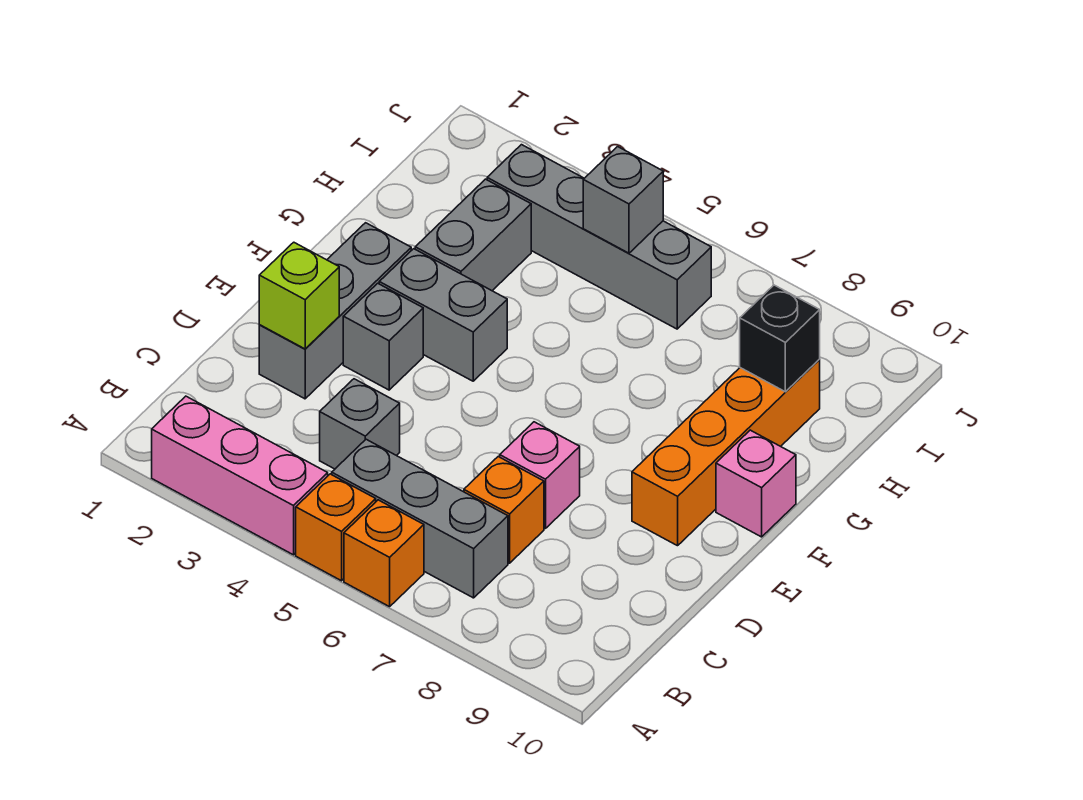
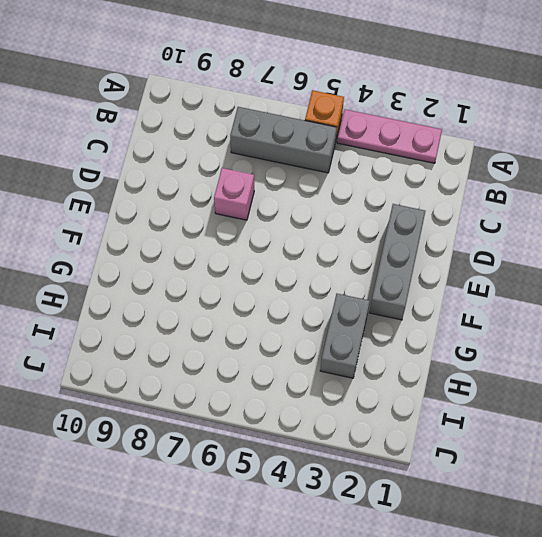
pink 1x3 plate [337,109,442,163] -> pink 1x3 brick [152,396,328,555]
none -> orange 1x1 brick [344,500,424,607]
none -> grey 1x1 brick [320,379,400,469]
none -> orange 1x1 brick [464,457,544,563]

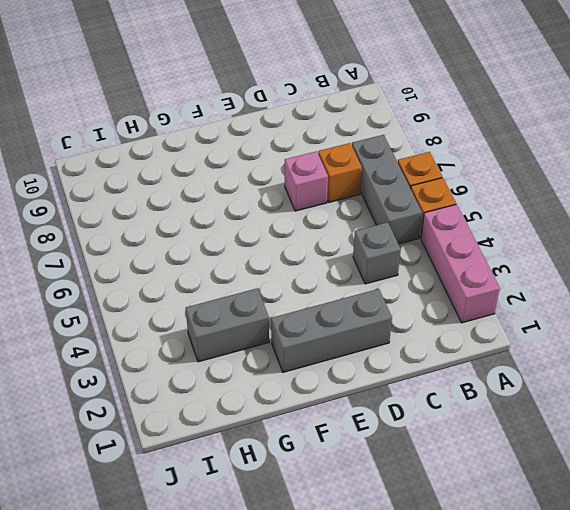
none -> grey 1x1 brick [343,283,423,390]
none -> orange 1x4 brick [632,360,820,546]
none -> grey 1x2 brick [379,249,507,381]

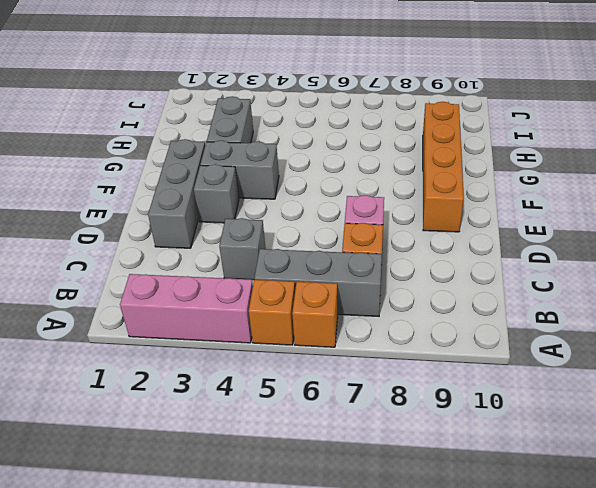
none -> pink 1x1 brick [716,430,796,537]
none -> grey 1x4 brick [487,145,711,329]
none -> lime 1x1 brick [259,242,339,349]

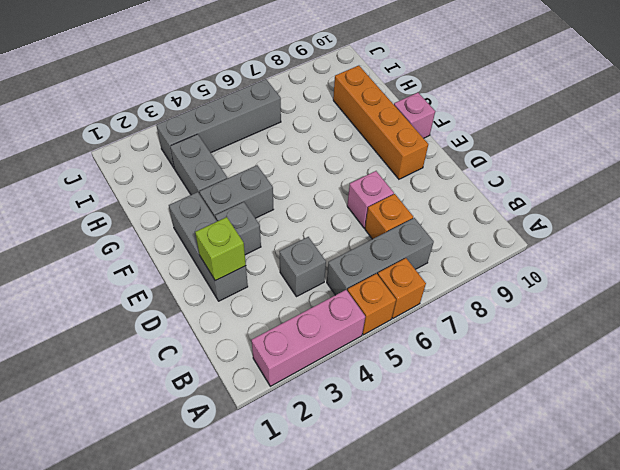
none -> black 1x1 brick [740,285,820,392]
none -> grey 1x1 brick [583,147,663,253]

